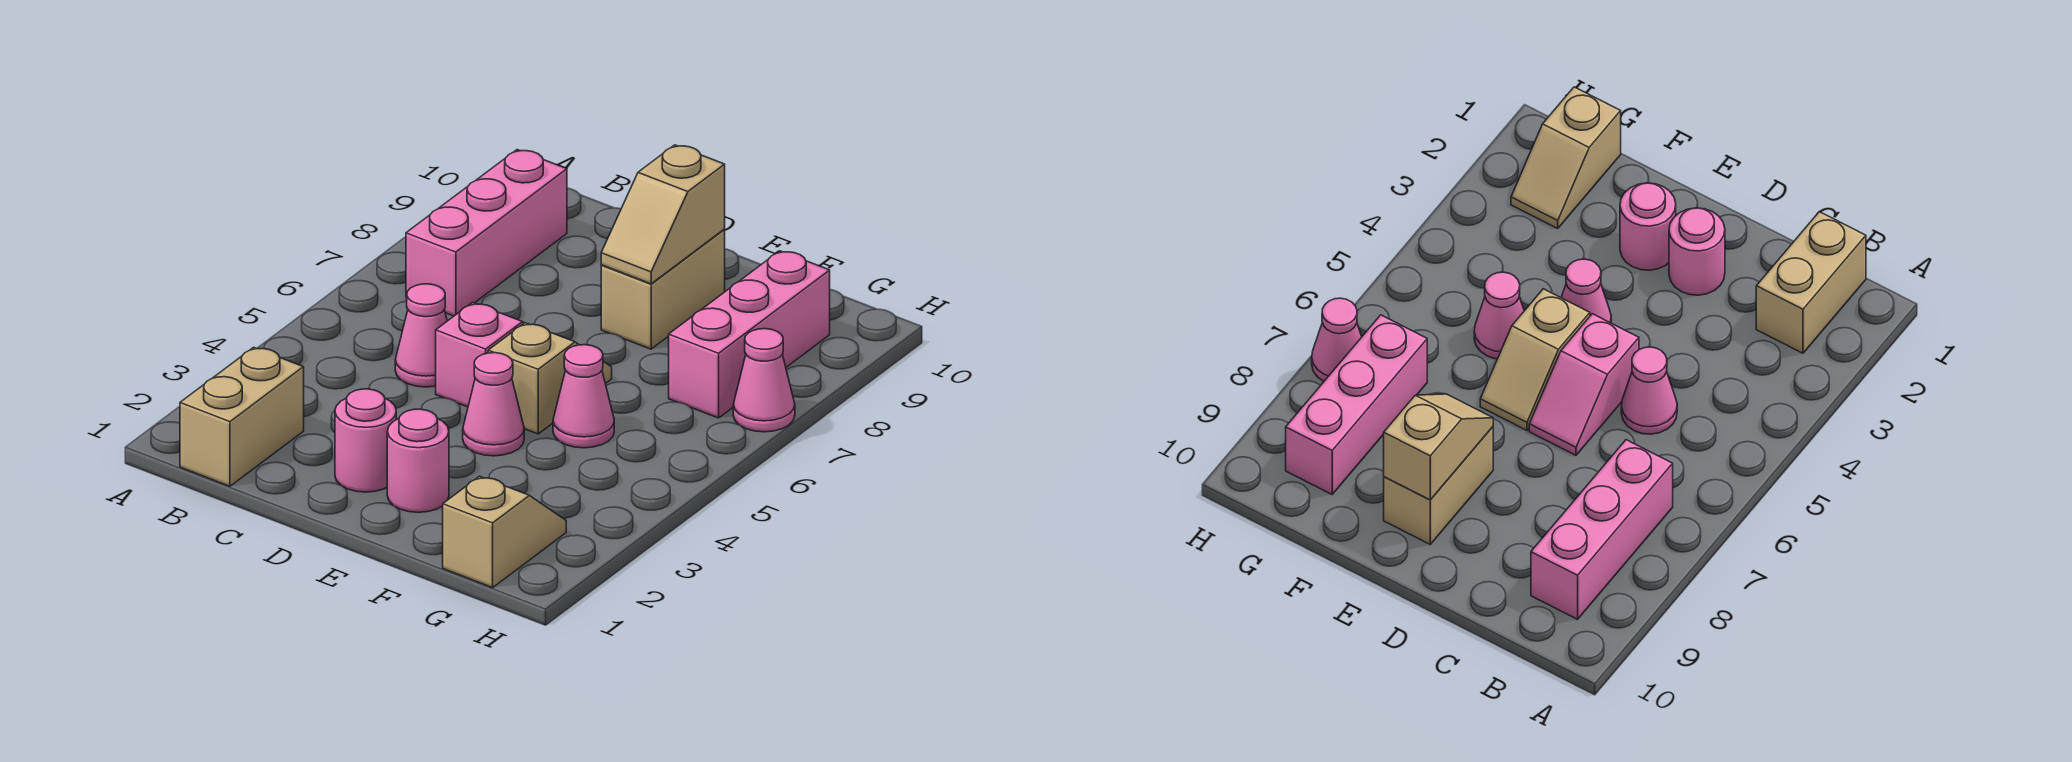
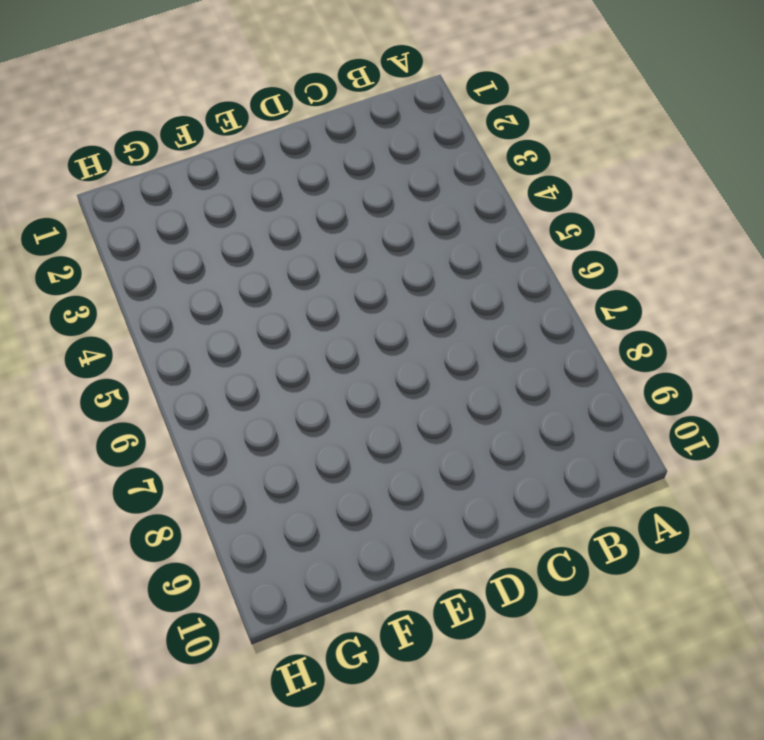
none -> tan 1x2 brick [180,347,304,486]
none -> pink 1x3 brick [406,150,567,316]
none -> pink 1x1 cone [395,284,447,387]

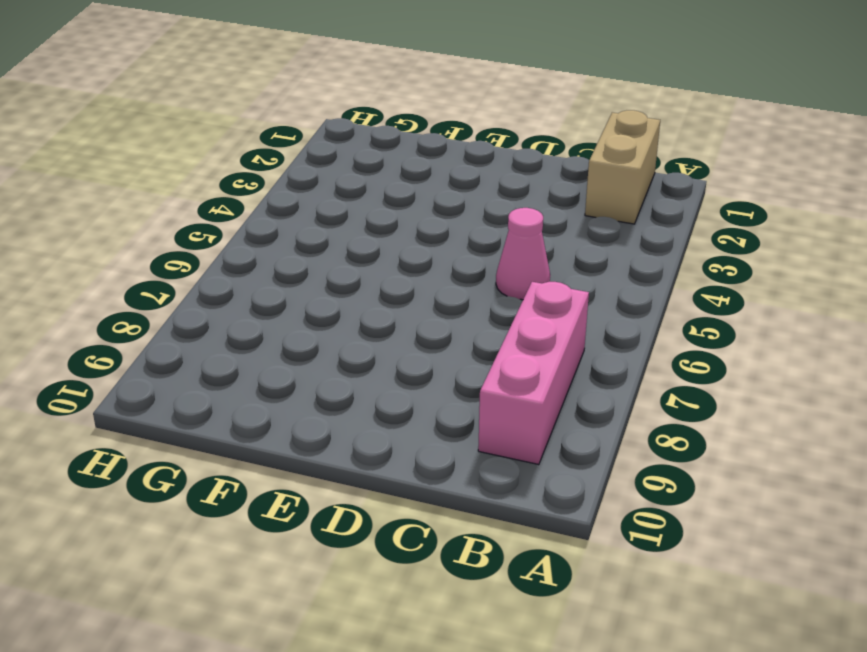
none -> pink 1x1 round brick [335,389,396,492]
none -> pink 1x2 slope [436,302,524,407]
none -> pink 1x1 round brick [387,409,449,512]

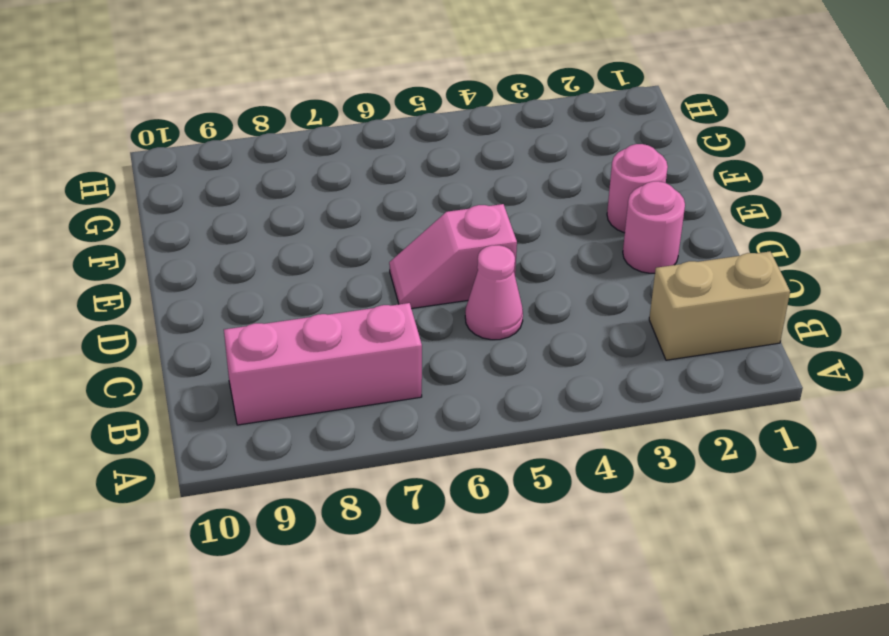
none -> pink 1x1 cone [463,353,524,456]
none -> tan 1x2 slope [488,323,612,434]
none -> tan 1x2 brick [601,230,725,349]

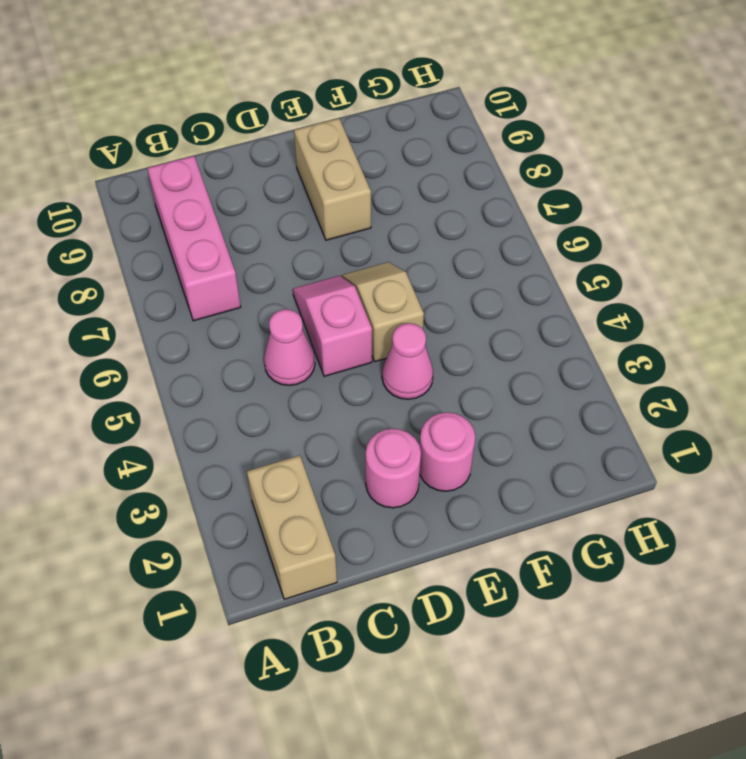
none -> pink 1x1 cone [553,345,614,448]
none -> tan 1x2 slope [443,476,566,588]
none -> pink 1x3 brick [669,251,830,418]

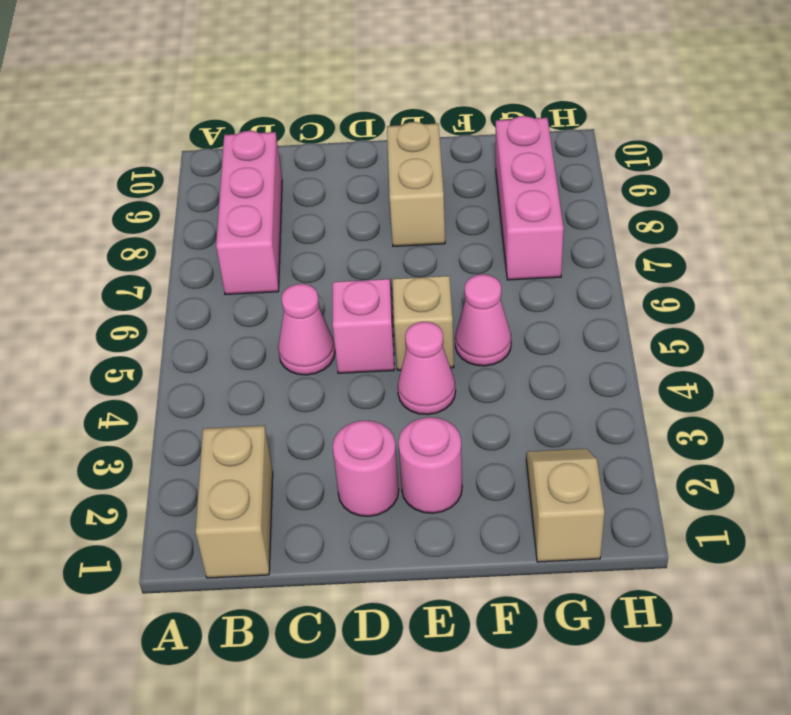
none -> pink 1x1 cone [733,329,795,432]
none -> tan 1x2 slope [601,145,725,284]

